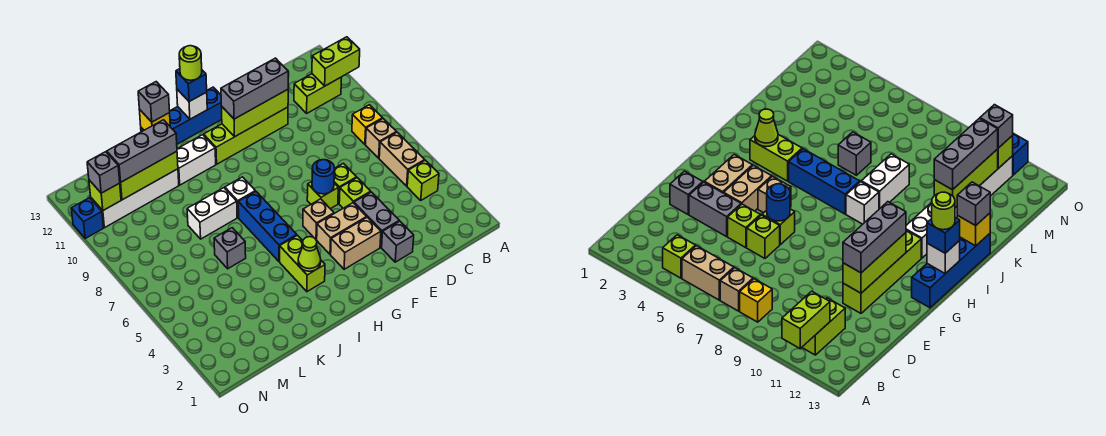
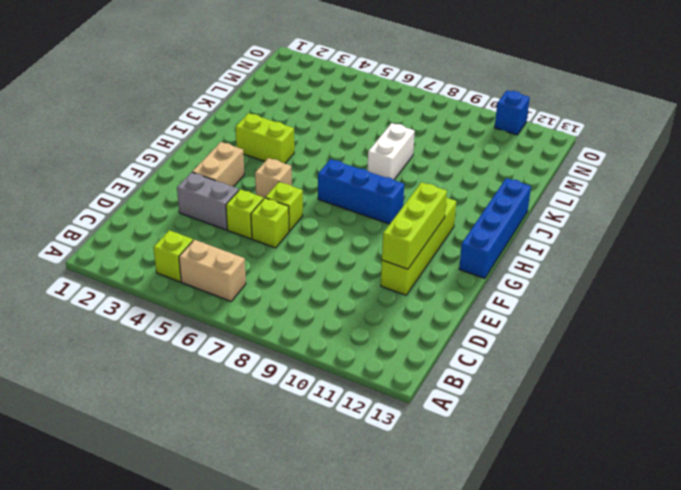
blue 1x3 brick [318,159,404,224] -> blue 1x3 brick moved to [238,191,297,261]
none -> tan 1x1 brick [366,119,396,158]
none -> yellow 1x1 brick [352,105,383,144]
none -> lime 1x2 brick [294,74,342,113]
none -> grey 1x1 brick [382,221,414,262]

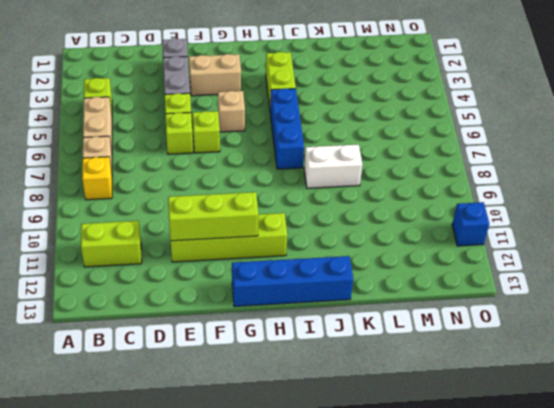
none -> tan 1x2 brick [317,203,367,254]
none -> white 1x1 brick [225,177,255,217]
none -> white 1x2 brick [177,135,216,185]
none -> grey 1x1 brick [214,228,246,269]

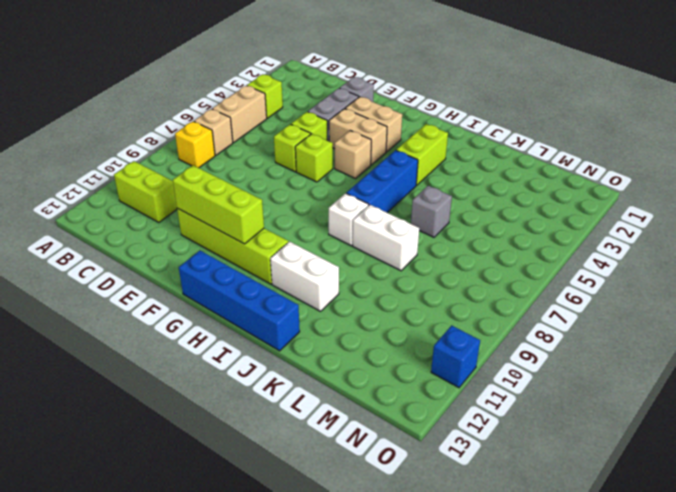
none -> white 1x4 brick [91,169,179,228]
none -> lime 1x2 brick [312,37,360,86]
none -> blue 1x1 round brick [312,160,334,194]
none -> white 1x1 brick [177,89,207,119]

